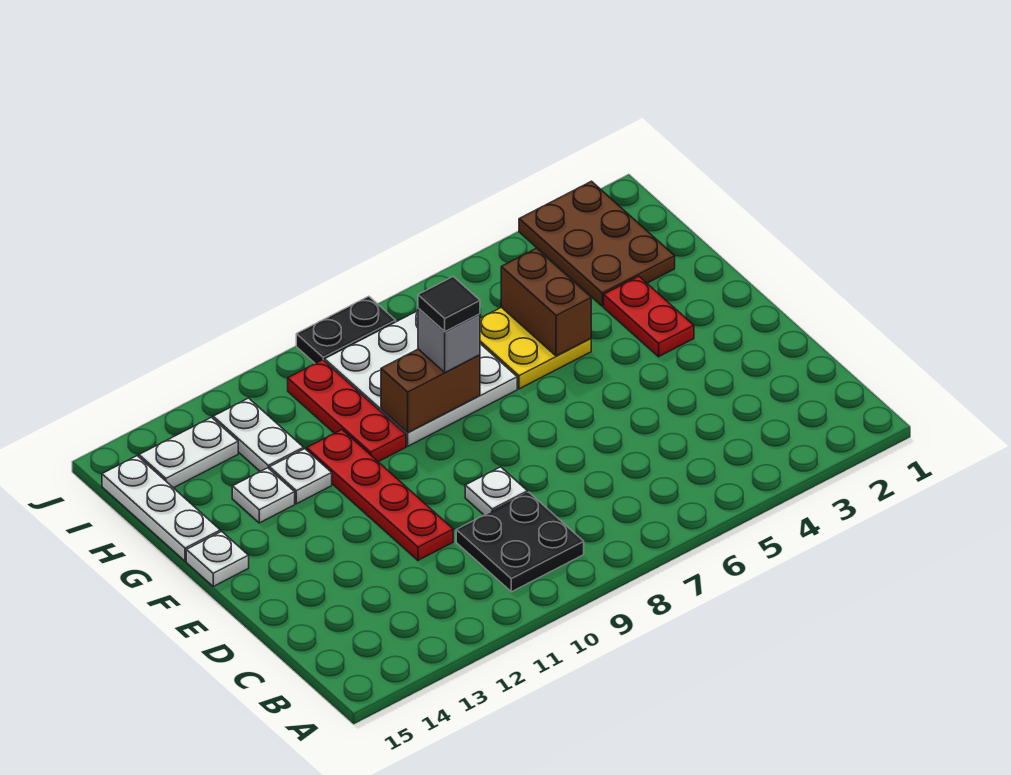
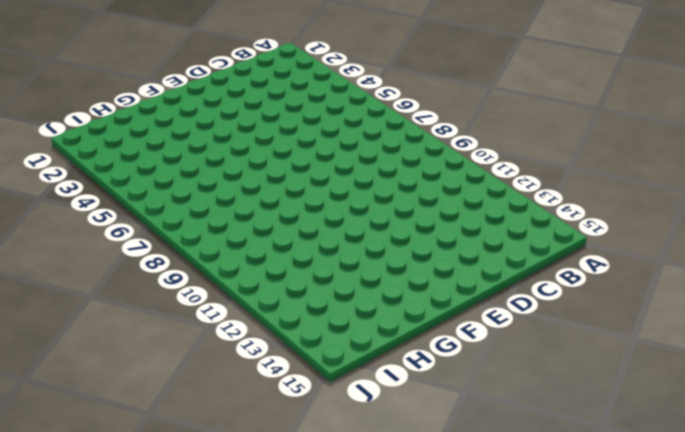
none -> black 2x2 plate [456,492,584,592]
none -> white 1x1 plate [465,467,528,515]
none -> red 1x4 plate [307,430,453,560]

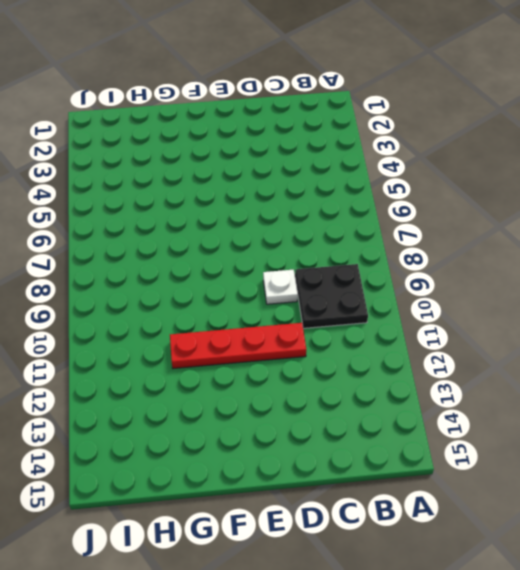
none -> red 1x2 plate [604,276,694,357]
none -> white 1x1 plate [186,531,249,586]
none -> yellow 2x2 plate [480,307,591,389]

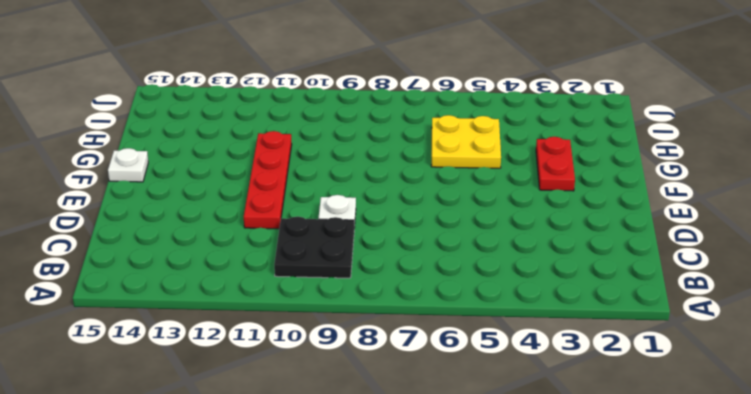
none -> white 3x3 plate [325,311,517,446]
none -> red 1x3 plate [288,360,406,462]
none -> white 1x1 plate [270,449,332,504]

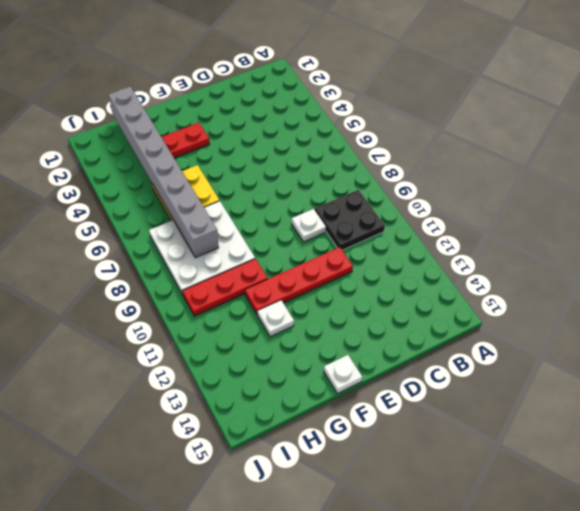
grey 1x8 brick [109,86,219,258] -> brown 1x2 brick [501,248,591,356]
none -> white 1x1 plate [232,468,295,523]
none -> white 1x3 plate [102,456,220,561]
none -> brown 2x3 plate [519,181,675,306]

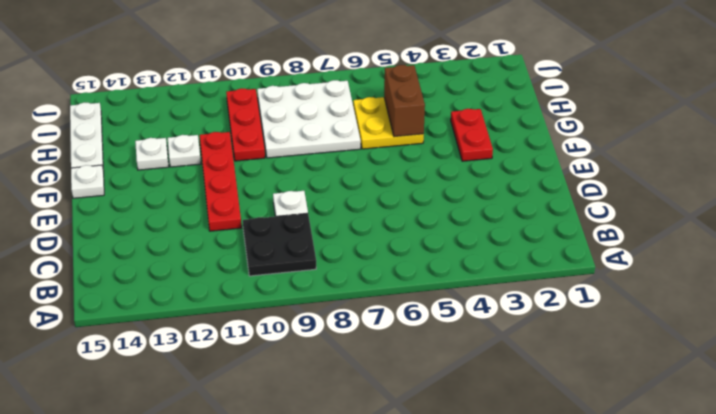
none -> brown 2x3 plate [519,181,675,306]
none -> white 1x2 plate [213,398,304,471]
none -> white 1x2 plate [139,417,238,488]

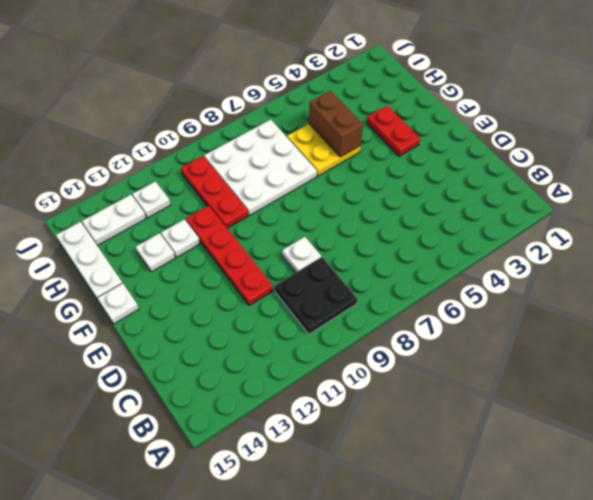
white 1x1 plate [133,181,170,218] -> white 1x2 plate [213,398,304,471]
none -> brown 2x3 plate [519,181,675,306]
none -> black 1x2 plate [296,296,396,364]
none -> brown 1x2 brick [381,349,480,433]

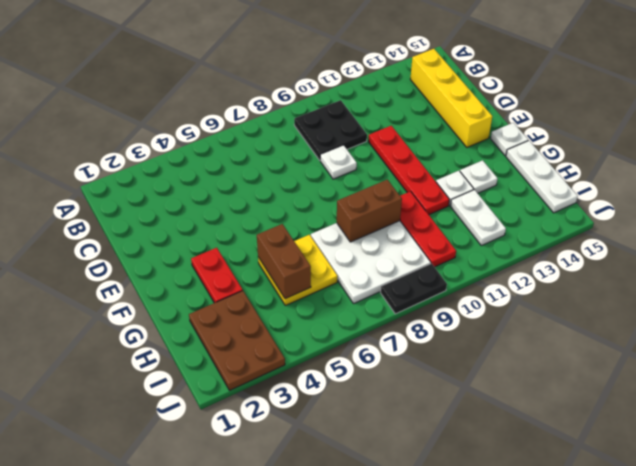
yellow 1x4 brick [410,49,492,147] -> none
none -> white 1x2 plate [139,417,238,488]
none -> grey 1x1 brick [418,308,480,372]
none -> black 1x1 tile [418,276,480,332]

